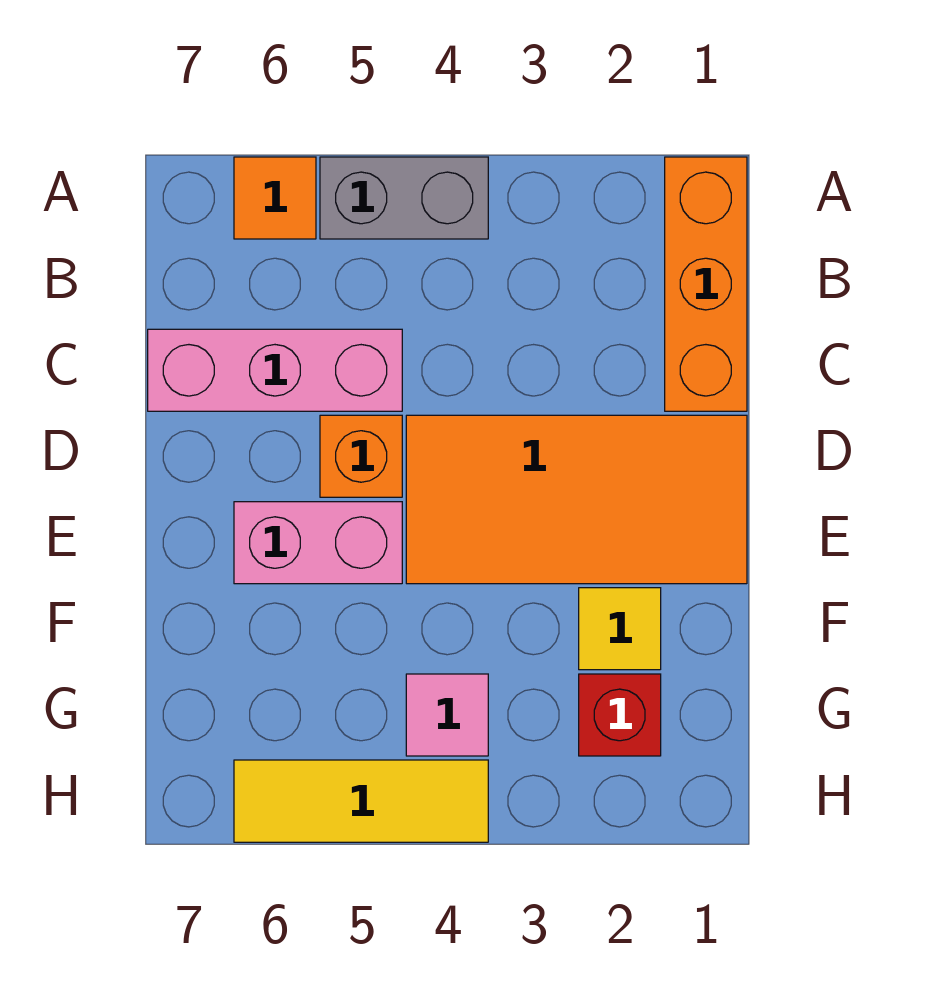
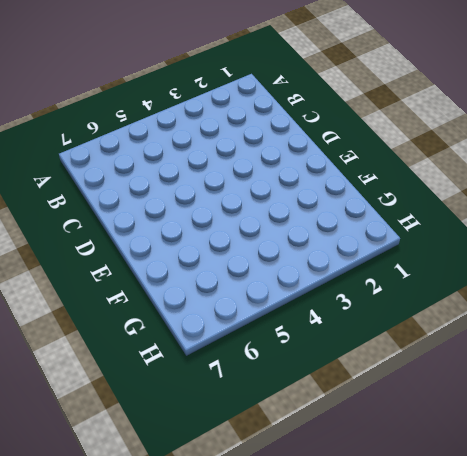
none -> orange 1x3 brick [665,157,747,411]
none -> grey 1x2 brick [320,157,488,239]

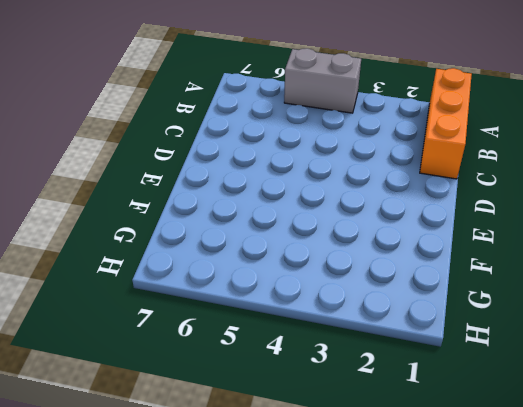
none -> orange 1x1 tile [234,157,316,239]
none -> pink 1x3 brick [148,329,402,411]

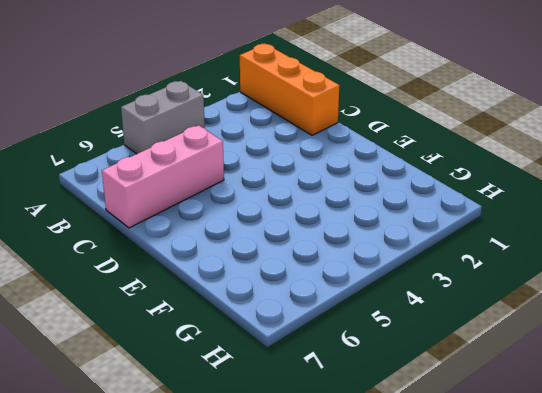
none -> orange 1x1 tile [234,157,316,239]
none -> orange 2x4 tile [406,415,747,584]

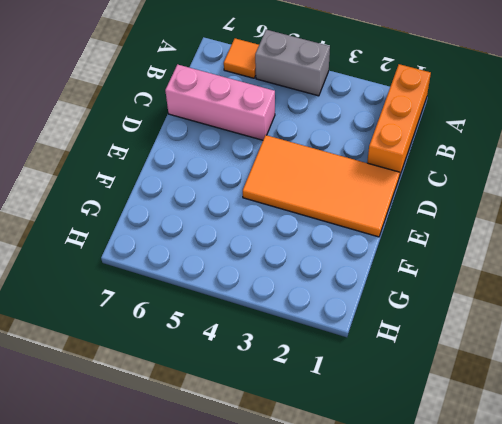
none -> orange 1x1 brick [320,415,402,497]
none -> pink 1x2 brick [234,502,402,584]

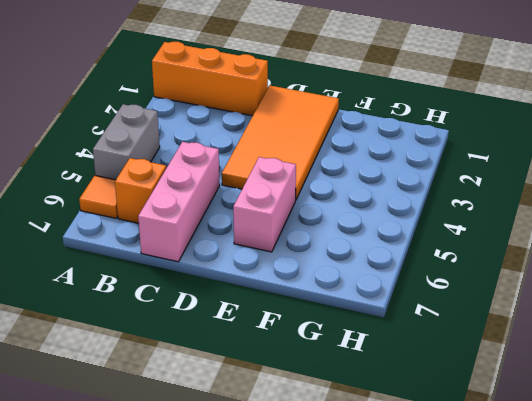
orange 1x1 brick [115,158,166,223] -> orange 1x1 brick moved to [320,415,402,497]
none -> yellow 1x1 tile [579,588,661,670]
none -> red 1x1 brick [579,674,661,756]

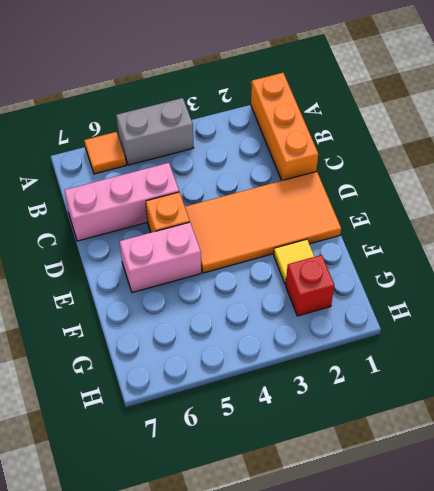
none -> pink 1x1 tile [406,674,488,756]
none -> yellow 1x3 tile [234,760,488,842]

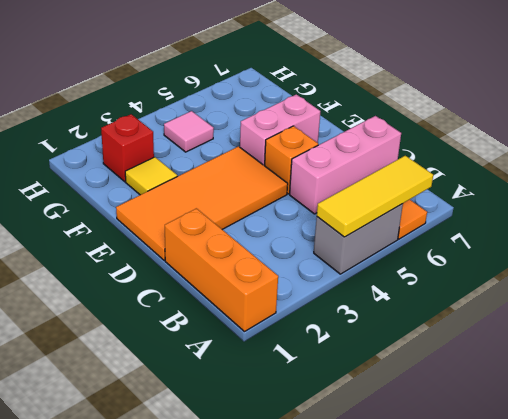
yellow 1x3 tile [317,156,433,237] -> yellow 1x3 tile moved to [234,760,488,842]

